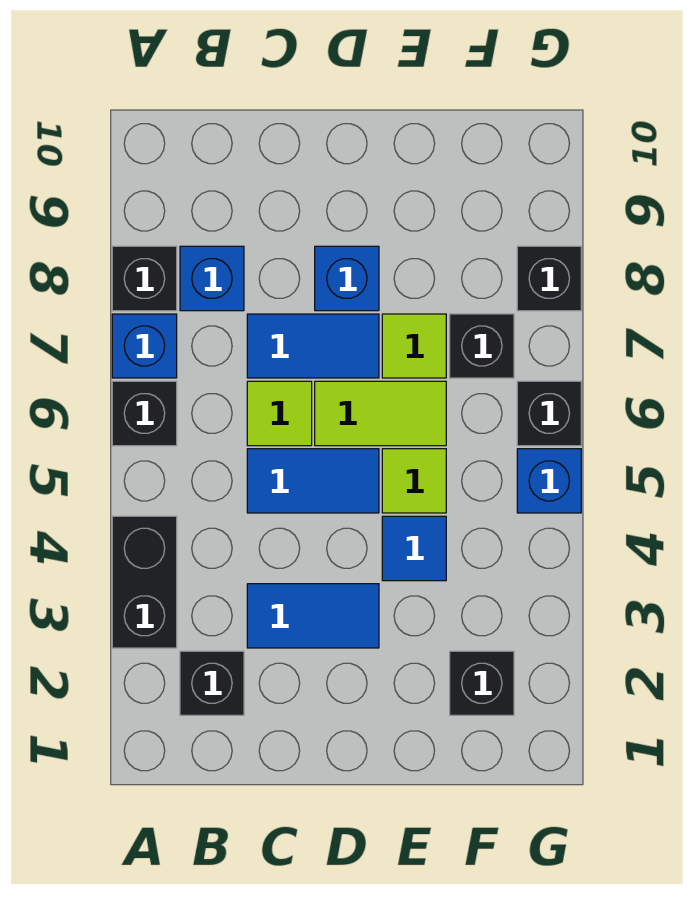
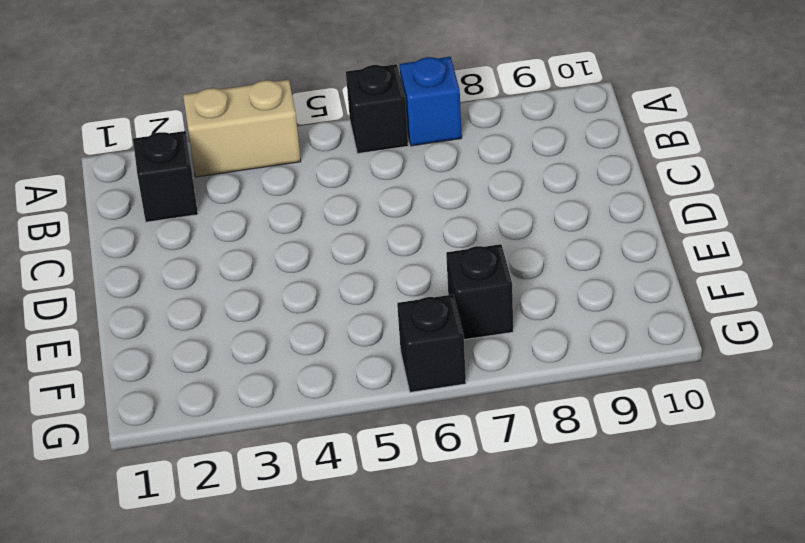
tan 1x2 brick [183,80,301,177] -> black 1x2 brick [112,516,177,648]
none -> black 1x1 brick [112,246,177,311]
none -> blue 1x1 brick [180,246,244,311]
none -> blue 1x2 tile [247,584,379,648]

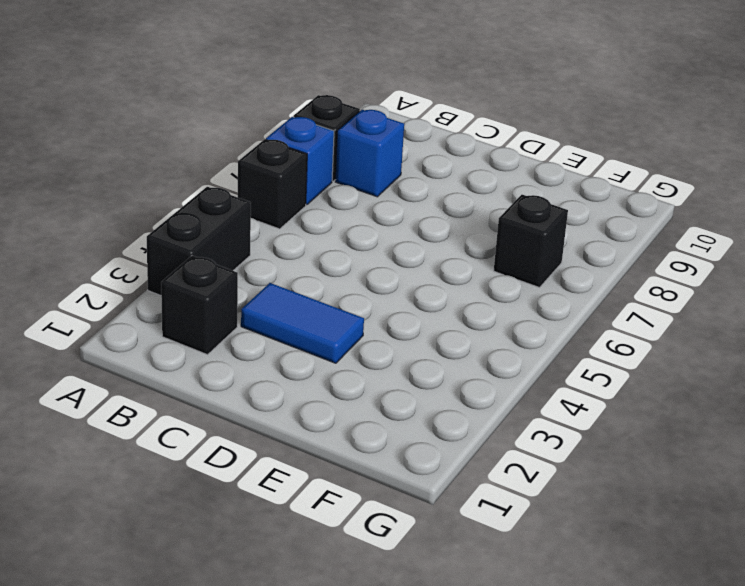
none -> blue 1x2 tile [247,449,379,513]
none -> lime 1x1 tile [247,381,312,446]
none -> blue 1x2 tile [247,314,379,378]

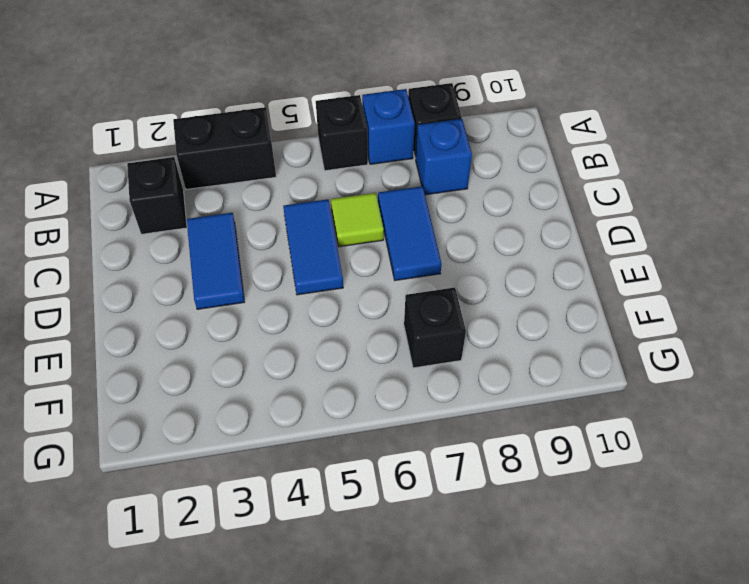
none -> lime 1x2 tile [315,381,446,446]
none -> blue 1x1 brick [315,246,379,311]
none -> blue 1x1 tile [382,516,446,581]

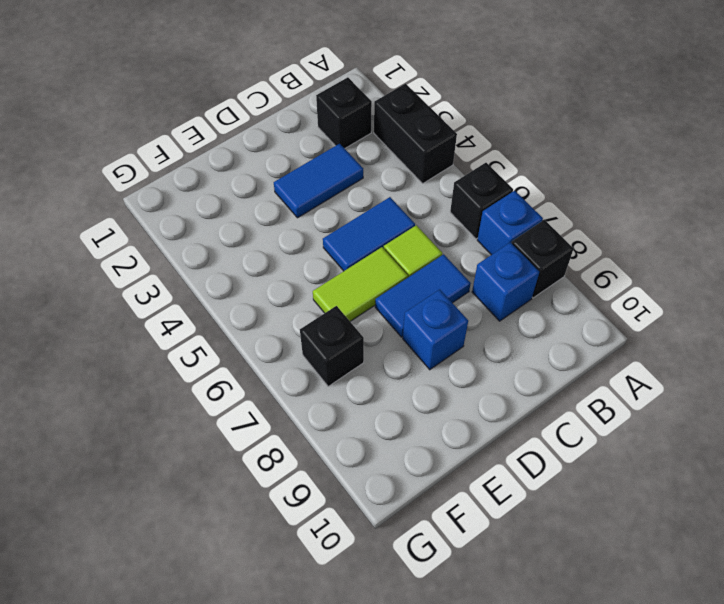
none -> blue 1x1 tile [382,516,446,581]
none -> lime 1x1 tile [382,449,446,513]
none -> lime 1x1 tile [382,314,446,378]

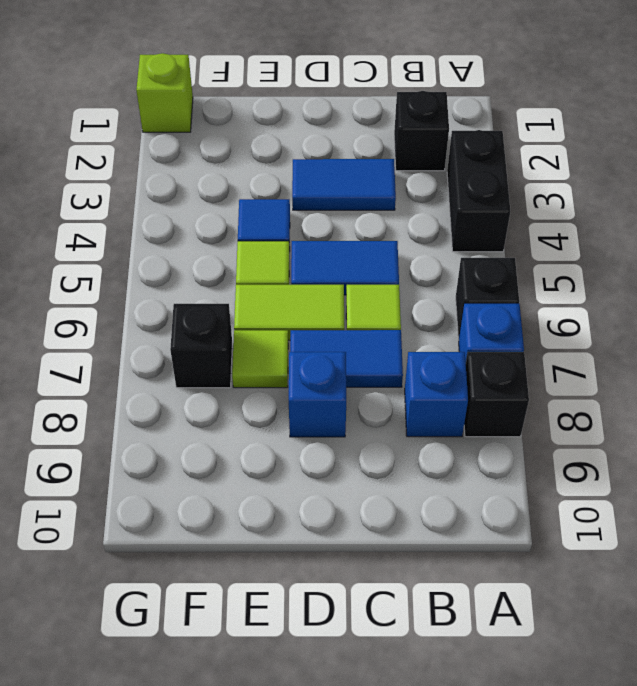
lime 1x1 brick [136,53,193,132] -> none
none -> black 1x1 brick [450,651,514,715]
none -> blue 1x1 brick [517,449,581,513]
none -> black 1x1 brick [517,381,581,446]

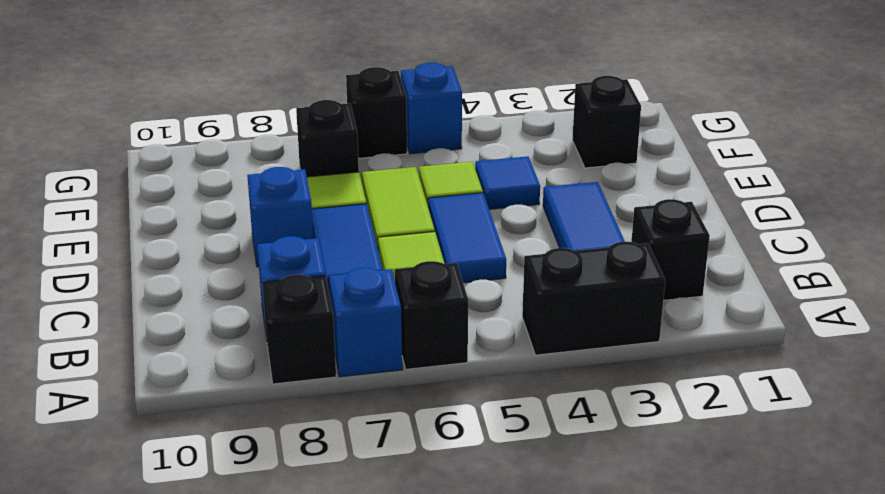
none -> black 1x1 brick [517,246,581,311]

